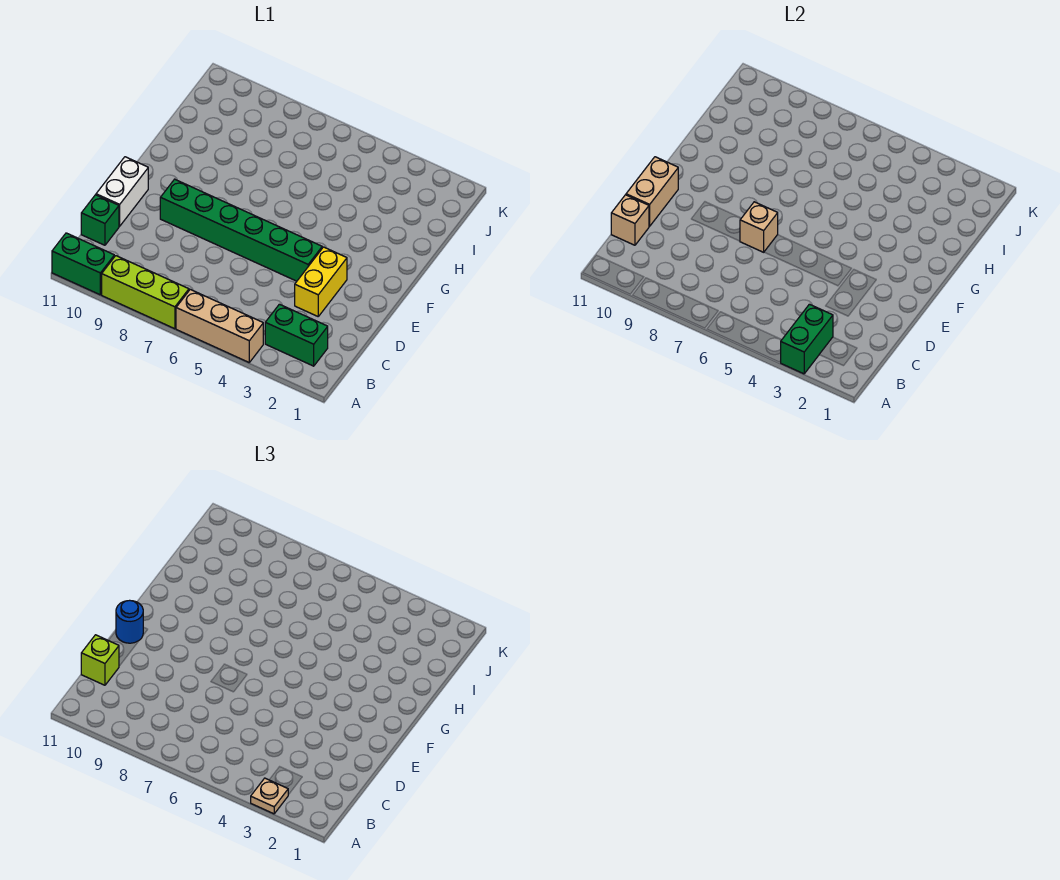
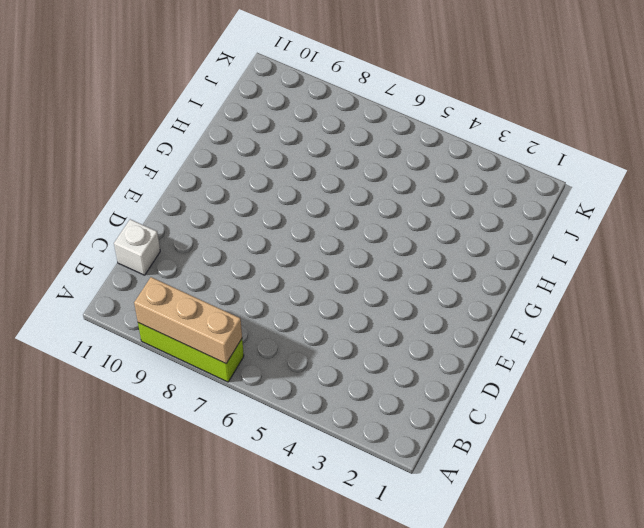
tan 1x3 brick [134,277,242,363] -> tan 1x3 brick moved to [176,289,263,362]
white 1x1 brick [114,219,160,275] -> green 1x1 brick [81,195,119,245]
none -> green 1x2 brick [52,233,114,295]
none -> green 1x2 brick [265,304,328,366]
none -> yellow 1x2 brick [295,247,347,316]

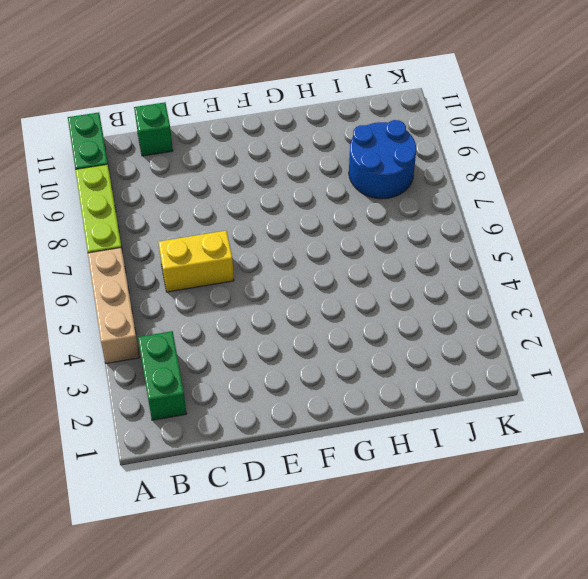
yellow 1x2 brick [158,231,234,292] -> yellow 1x2 brick moved to [295,247,347,316]
blue 2x2 round brick [349,120,416,199] -> none
none -> white 1x2 brick [96,157,148,226]
none -> green 1x6 brick [160,179,322,281]
none -> green 1x2 brick [781,304,833,374]

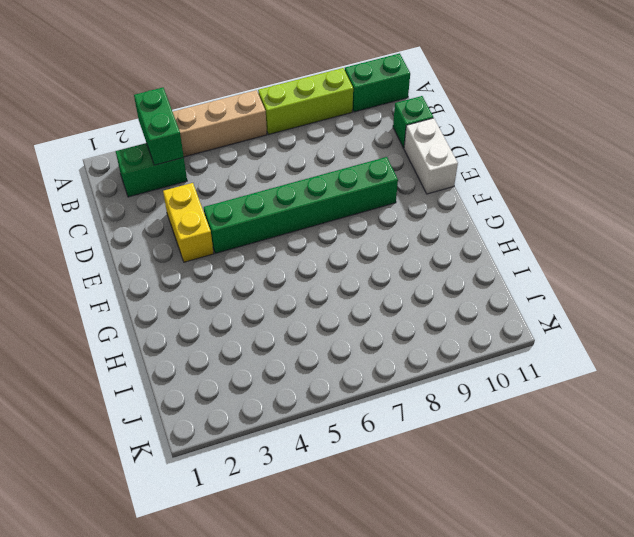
none -> tan 1x1 brick [611,195,649,245]
none -> tan 1x2 brick [626,157,678,226]
none -> tan 1x1 brick [740,202,778,252]

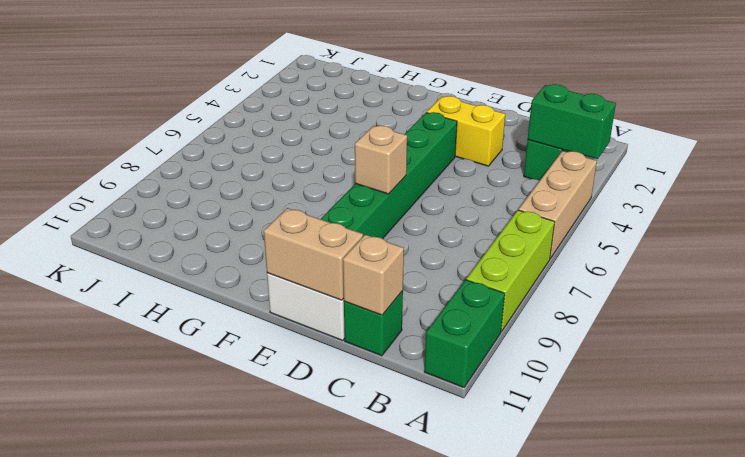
none -> tan 1x1 plate [251,778,288,814]
none -> lime 1x1 brick [81,635,119,685]
none -> blue 1x1 round brick [116,600,143,643]

